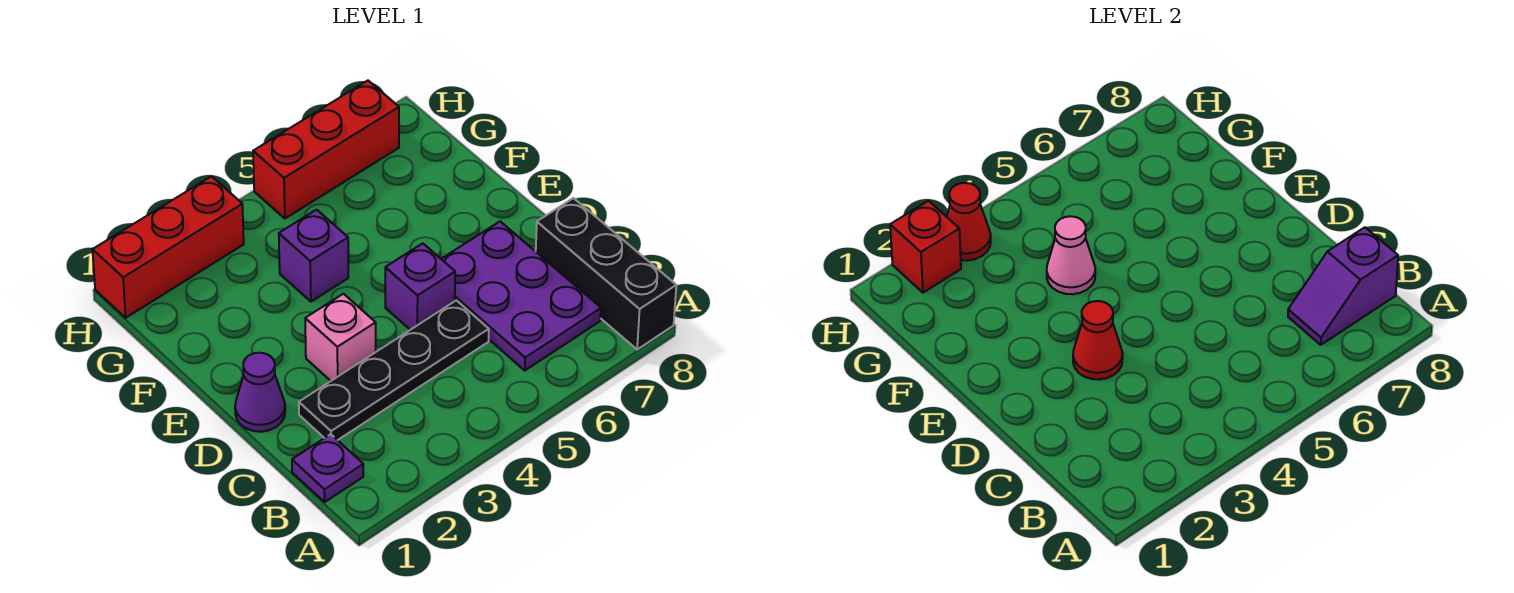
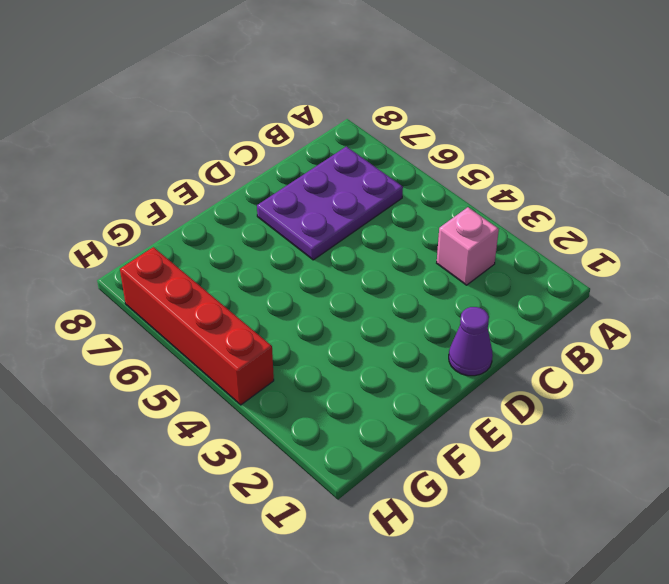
pink 1x1 brick [437,207,499,285] -> pink 1x1 brick moved to [305,294,376,381]
red 1x4 brick [120,247,274,405] -> red 1x3 brick [253,81,399,218]
none -> black 1x3 brick [536,198,676,350]
none -> purple 1x1 plate [292,434,363,502]
none -> black 1x4 plate [299,300,489,440]

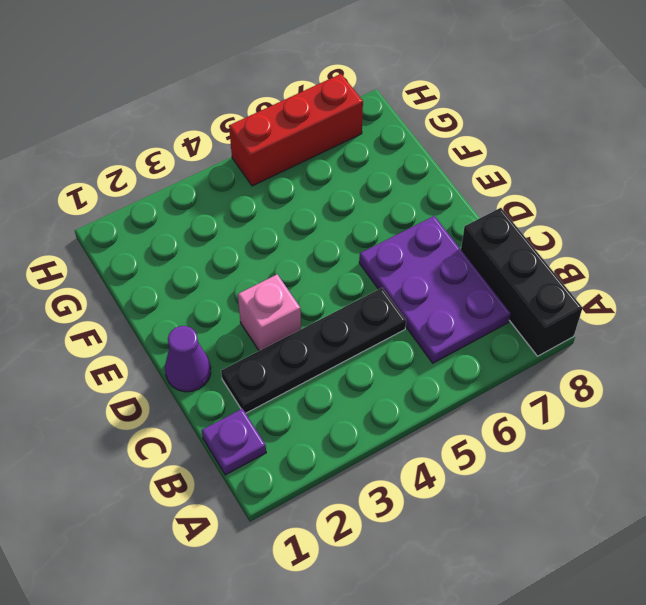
none -> purple 1x1 brick [385,243,455,330]
none -> purple 1x1 brick [279,210,348,302]
none -> red 1x3 brick [93,176,244,318]

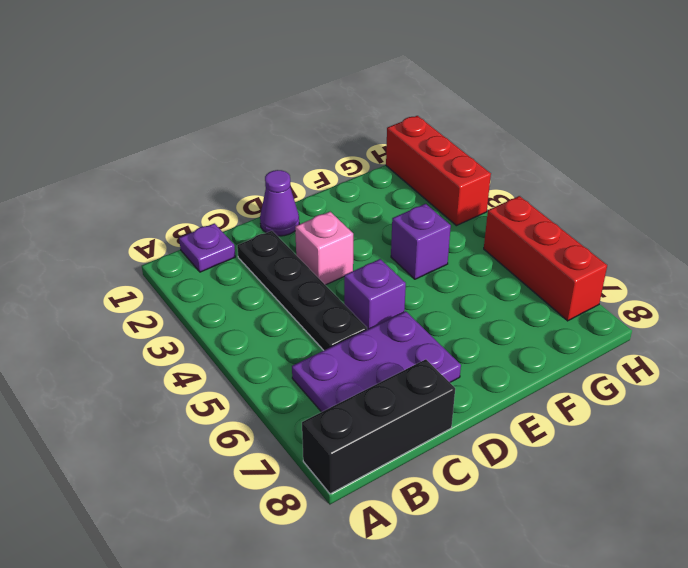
none -> purple 1x2 slope [1288,227,1398,345]
none -> red 1x1 cone [1073,301,1123,380]
none -> pink 1x1 cone [1047,216,1095,294]

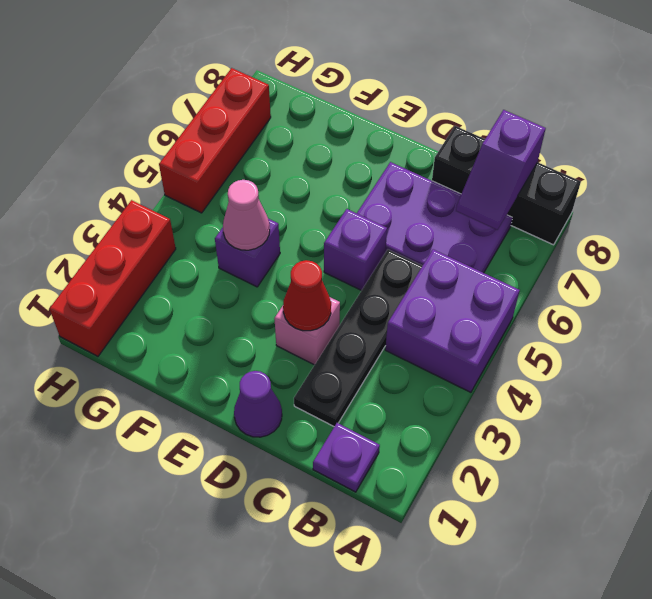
purple 2x2 brick [385,249,520,392] -> none
none -> red 1x1 brick [890,201,961,293]
none -> red 1x1 cone [947,183,991,260]

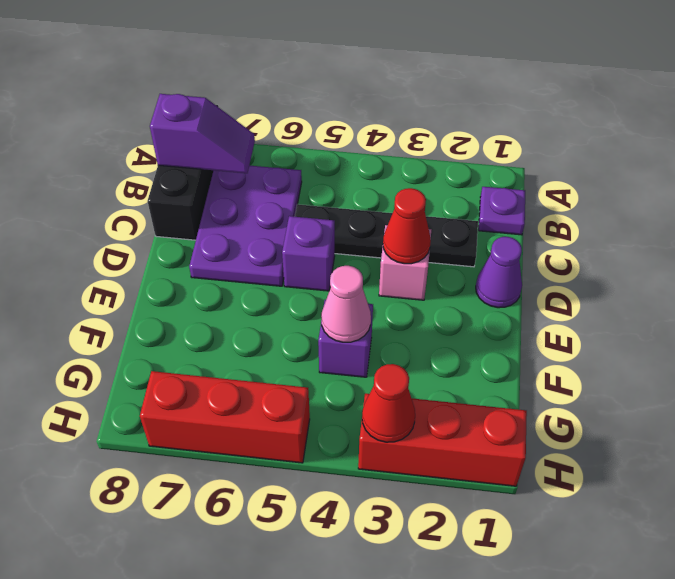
none -> red 1x1 brick [890,201,961,293]

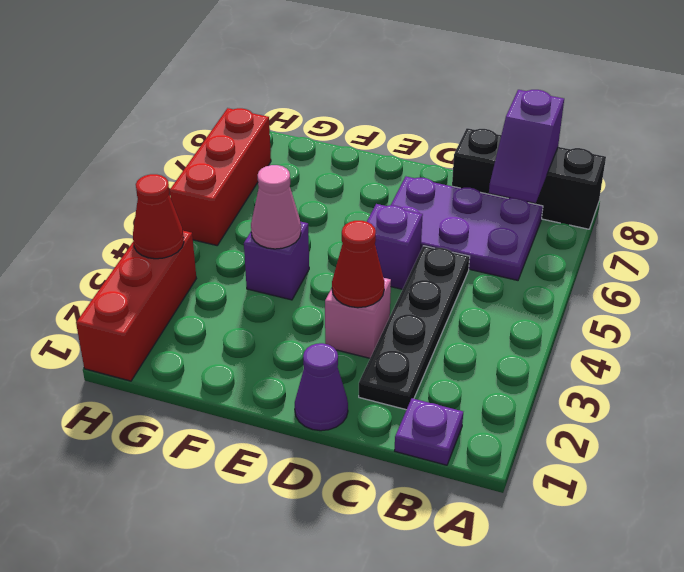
none -> red 1x1 brick [890,201,961,293]

